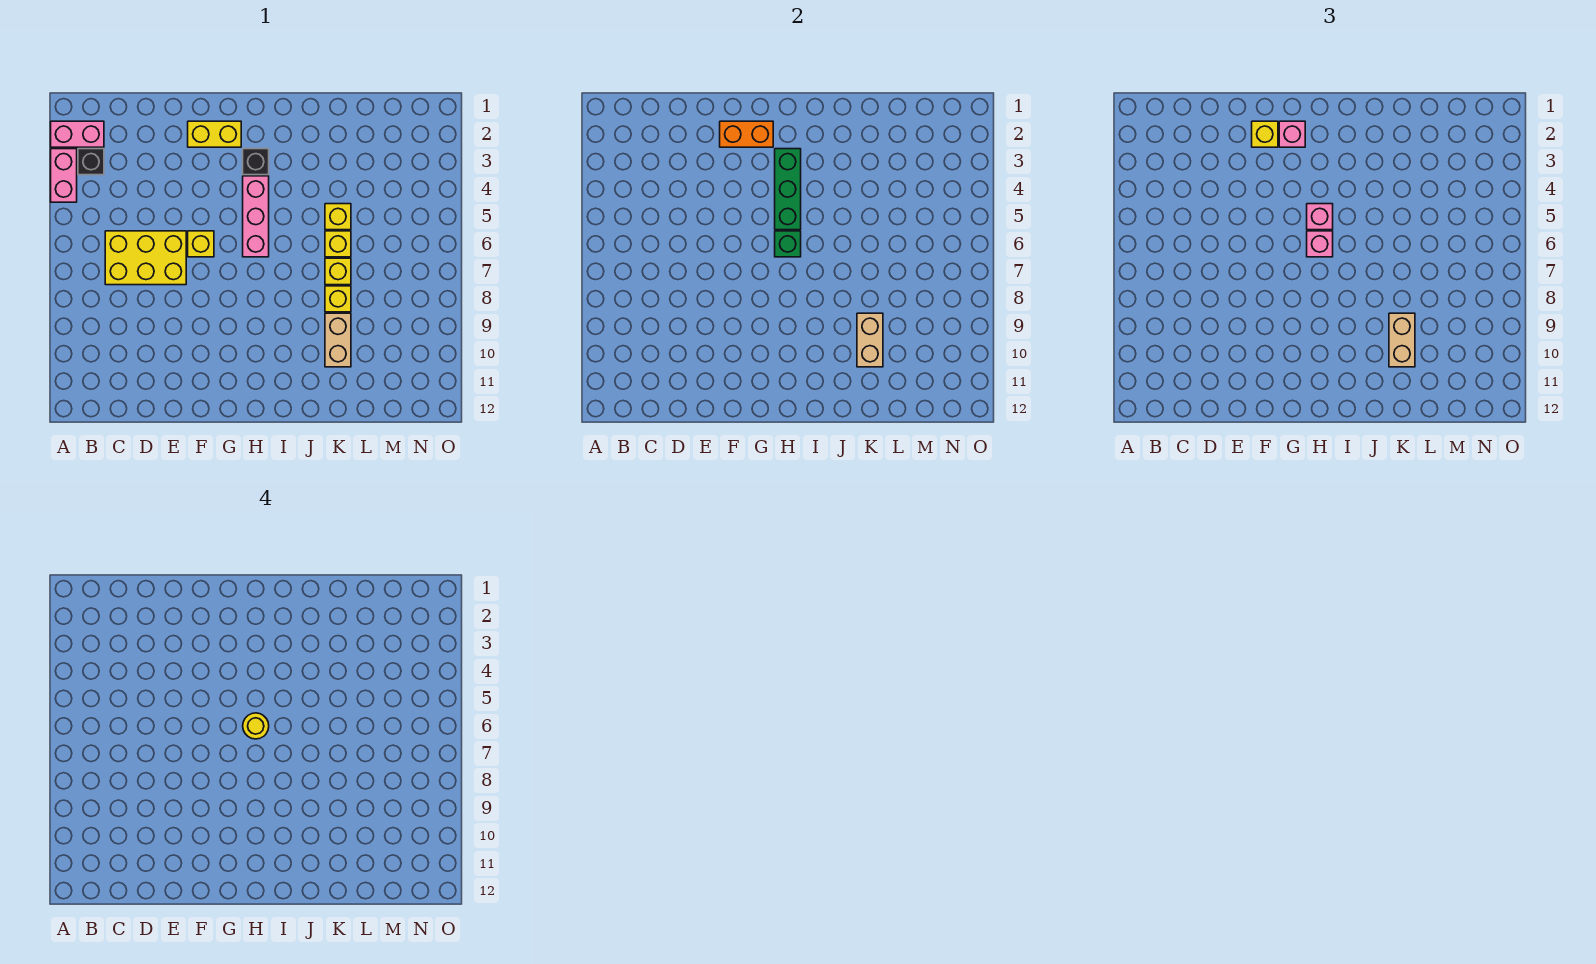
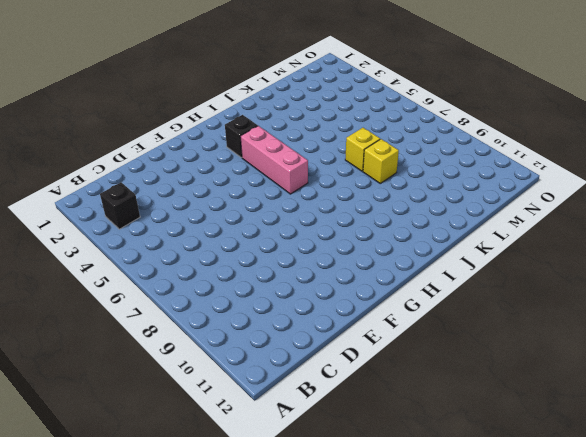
none -> pink 1x2 brick [51,121,104,147]
none -> pink 1x2 brick [51,149,77,202]
none -> yellow 2x3 brick [105,231,186,285]

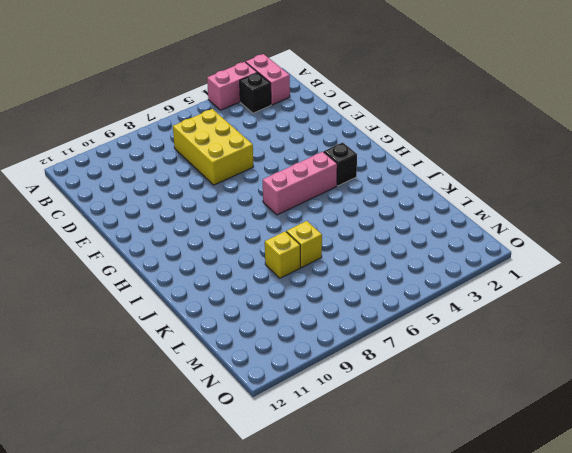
none -> yellow 1x2 brick [188,121,241,147]
none -> yellow 1x1 brick [188,231,214,257]
none -> yellow 1x1 brick [325,204,351,230]

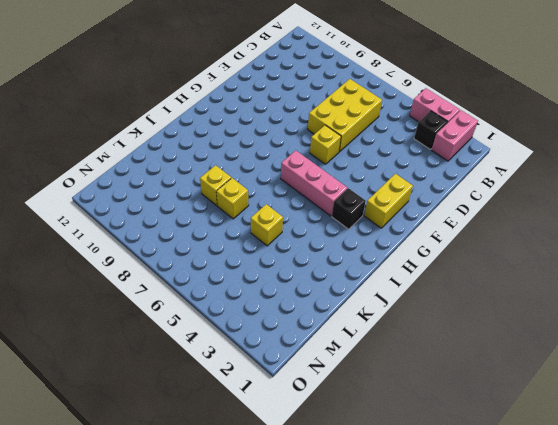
none -> yellow 1x1 brick [325,231,351,257]
none -> tan 1x2 brick [325,313,351,367]
none -> orange 1x2 brick [720,121,773,147]

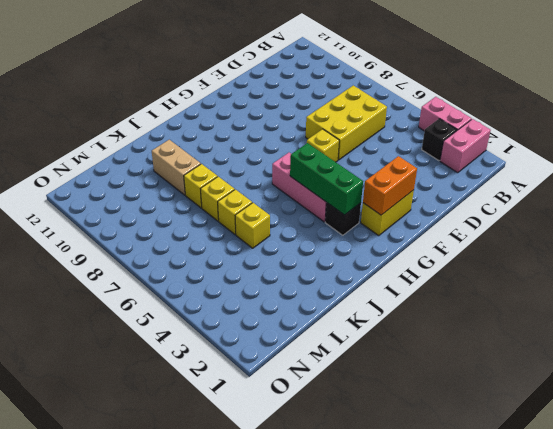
none -> green 1x1 brick [775,231,801,257]
none -> tan 1x2 brick [857,313,883,367]
none -> yellow 1x1 brick [1252,121,1278,147]

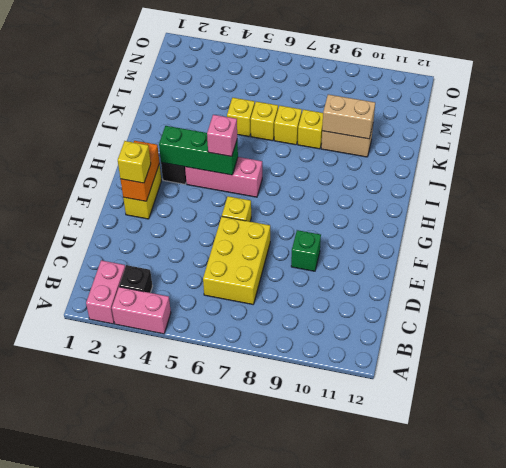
green 1x1 brick [291,230,321,271] -> green 1x1 brick moved to [775,231,801,257]
none -> pink 1x1 brick [1279,121,1305,147]
none -> pink 1x1 brick [1307,231,1333,257]
none -> tan 1x2 brick [1389,313,1415,367]

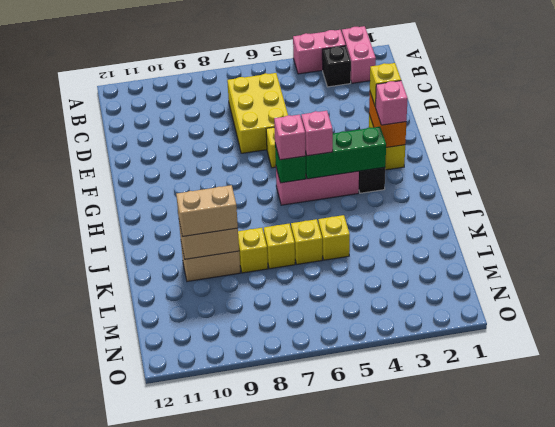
none -> yellow 1x1 round brick [243,713,269,739]

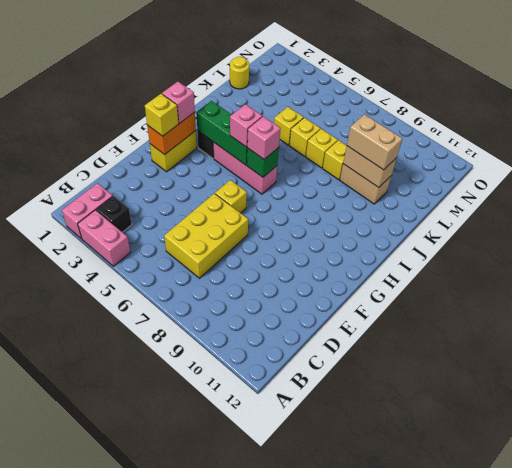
yellow 1x1 round brick [230,57,249,89] -> yellow 1x1 round brick moved to [243,713,269,739]

